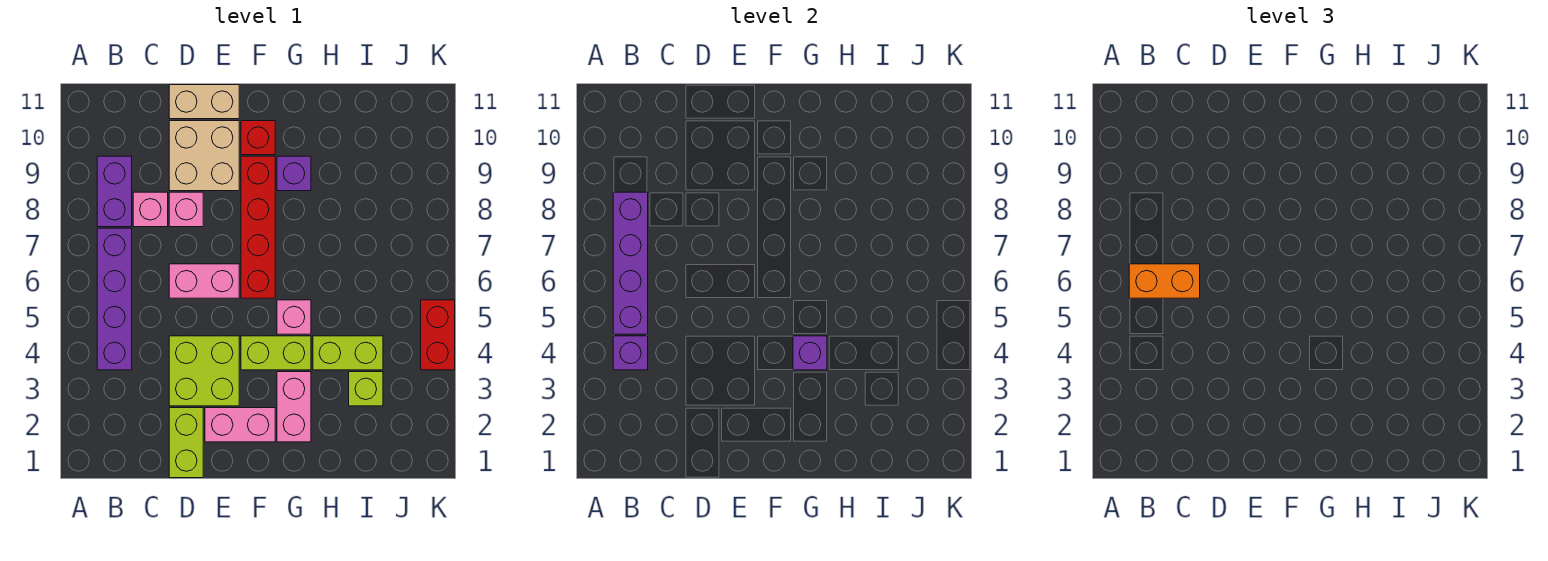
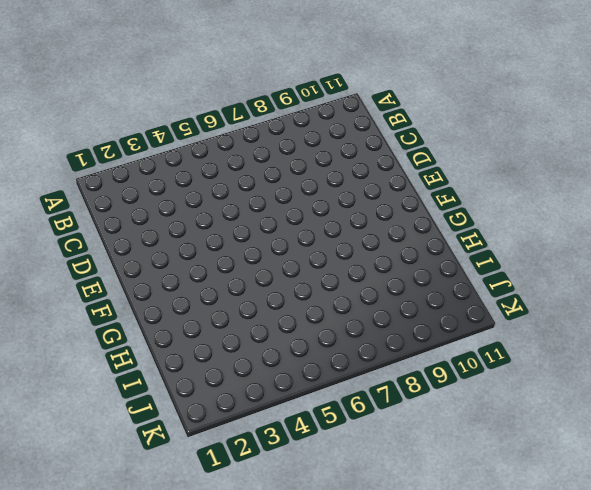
none -> purple 1x4 brick [97,228,132,370]
none -> purple 1x2 brick [97,156,132,227]
none -> pink 1x1 brick [133,192,168,227]

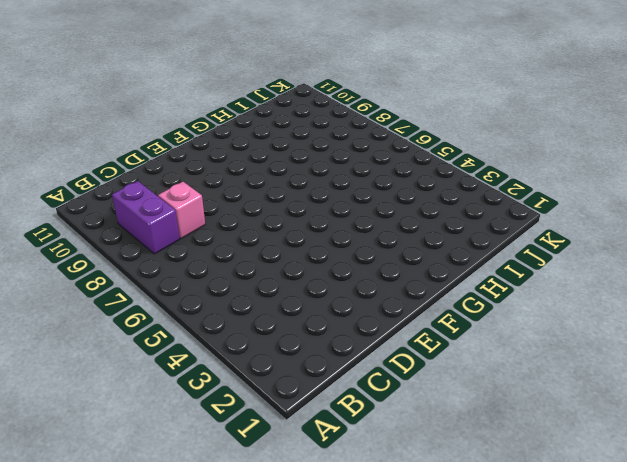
none -> purple 1x4 brick [97,228,132,370]
none -> lime 1x2 brick [169,408,203,478]
none -> lime 2x2 brick [169,336,239,406]

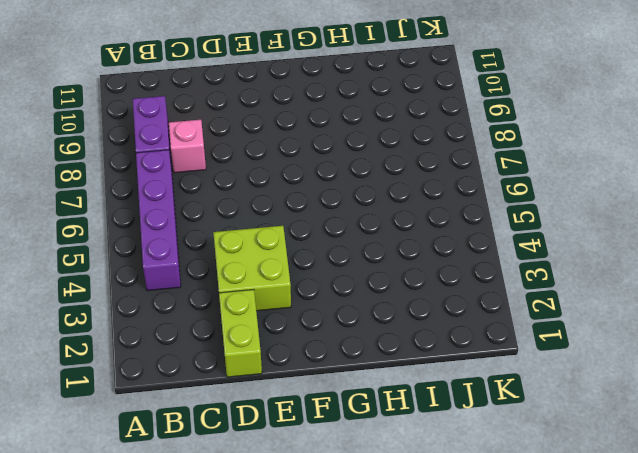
none -> pink 1x2 brick [169,264,239,298]
none -> pink 1x1 brick [169,192,203,227]
none -> tan 2x2 brick [169,121,239,191]

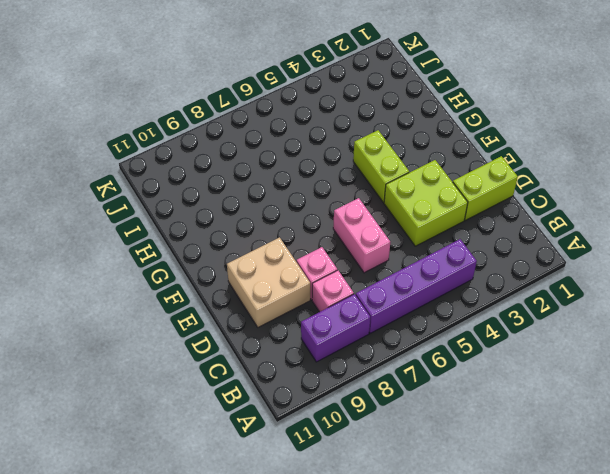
none -> tan 1x2 brick [169,85,239,119]
none -> pink 1x2 brick [205,408,275,442]
none -> red 1x4 brick [241,156,275,298]

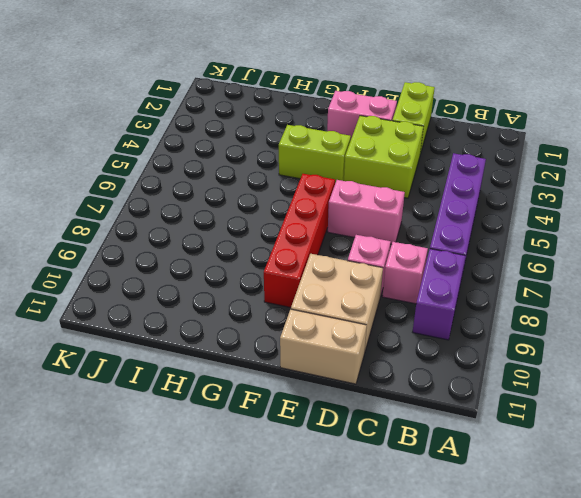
none -> red 1x1 brick [241,121,275,155]
none -> pink 1x2 brick [277,372,311,442]
none -> pink 1x1 brick [277,300,311,334]

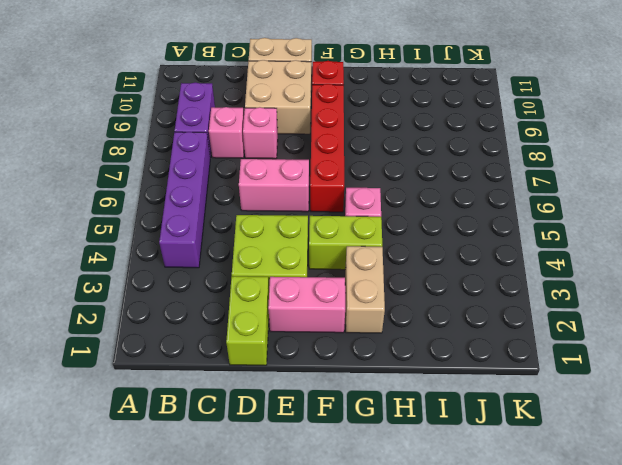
tan 1x2 brick [345,246,385,333] -> pink 1x2 brick [277,372,311,442]
none -> purple 1x1 brick [277,156,311,191]
none -> lime 1x2 brick [313,336,383,370]
none -> lime 1x1 brick [349,372,383,406]

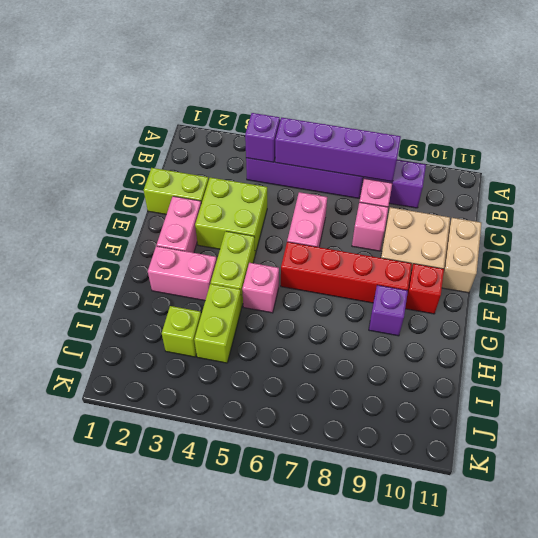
none -> red 1x2 brick [421,300,455,370]
none -> purple 1x1 brick [793,336,827,370]
none -> orange 1x2 brick [1129,264,1200,298]

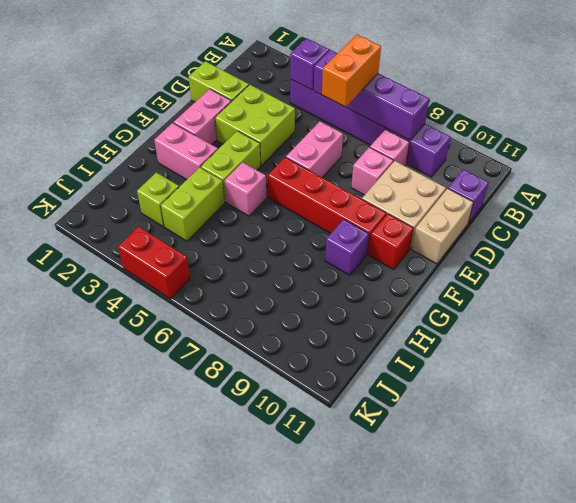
purple 1x1 brick [448,169,489,223] -> purple 1x1 brick moved to [793,336,827,370]

